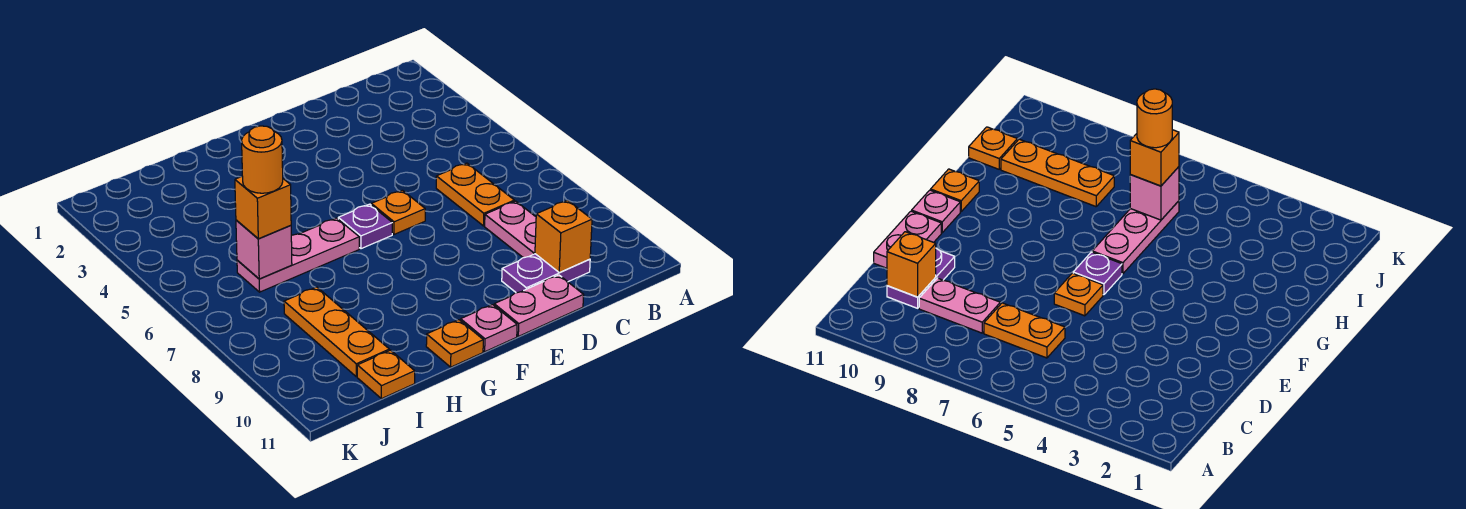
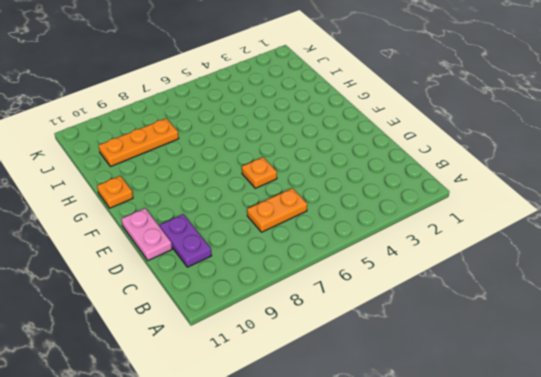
none -> pink 1x2 plate [485,201,536,258]
none -> purple 1x1 plate [338,204,392,249]
none -> pink 1x1 plate [461,305,517,352]

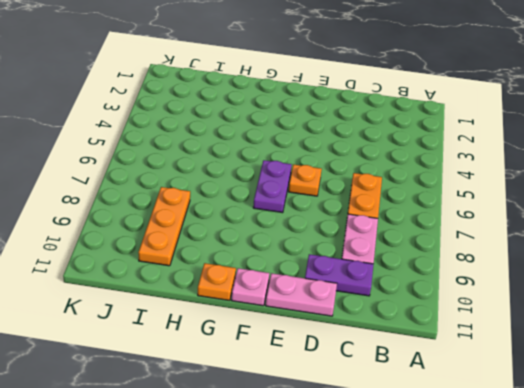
purple 1x2 plate [253,160,292,213] -> purple 1x1 plate [338,204,392,249]
none -> pink 1x3 plate [237,218,359,292]
none -> orange 1x1 plate [357,350,415,399]
none -> orange 1x1 brick [535,200,592,272]

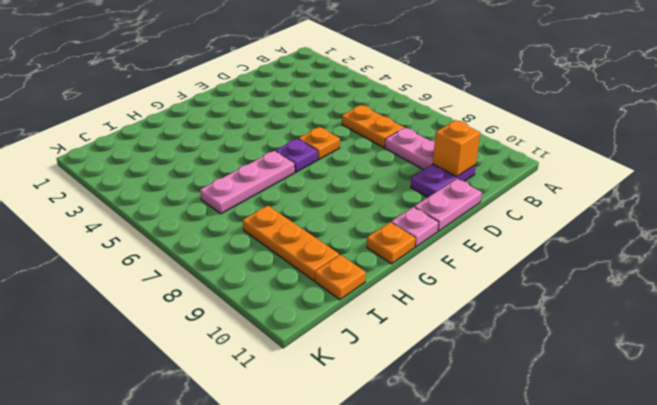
none -> pink 1x1 brick [236,220,292,279]
none -> orange 1x1 brick [235,176,291,239]
none -> orange 1x1 round brick [242,126,283,193]

